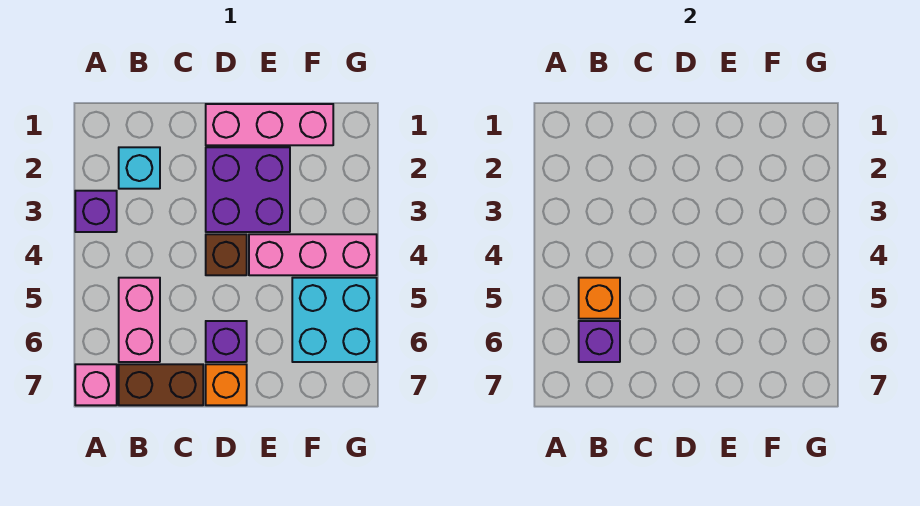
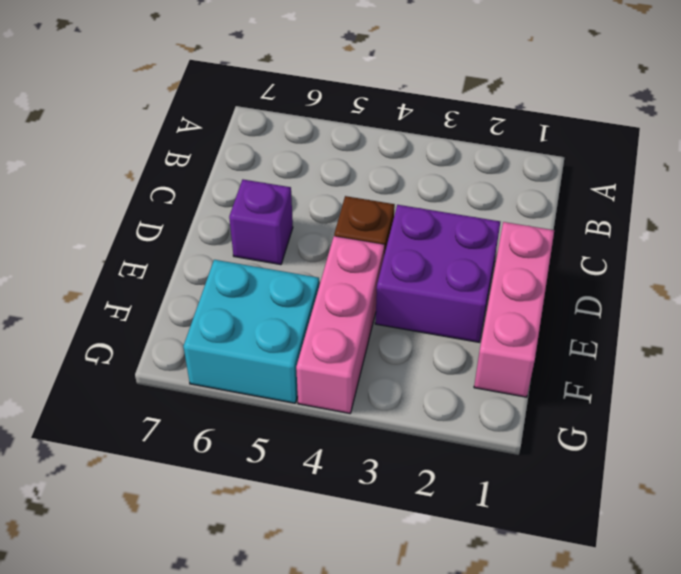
none -> purple 1x1 brick [75,191,117,232]
none -> pink 1x1 brick [75,364,117,405]
none -> cyan 1x1 brick [119,147,160,189]

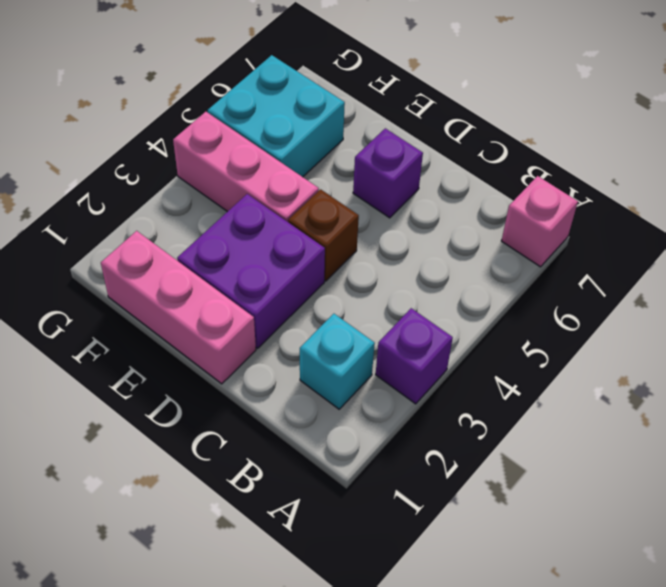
none -> pink 1x2 brick [119,278,160,362]
none -> brown 1x2 brick [119,364,203,405]
none -> orange 1x1 brick [206,364,247,405]

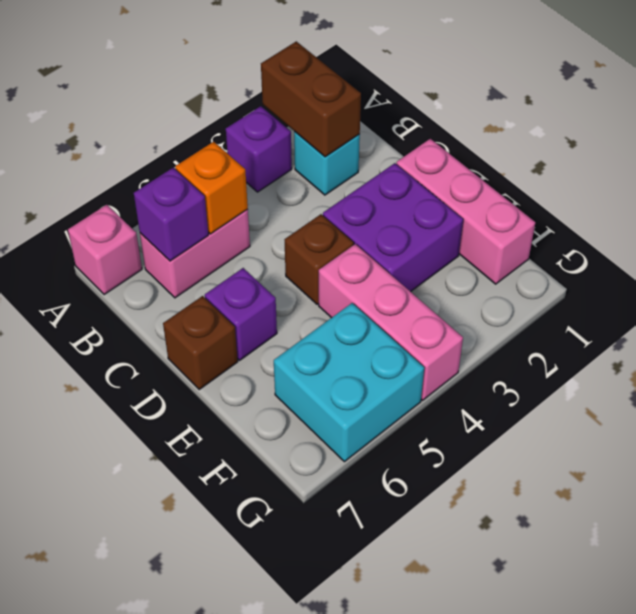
brown 1x2 brick [261,41,361,157] -> brown 1x2 brick moved to [119,364,203,405]
brown 1x1 brick [163,296,238,389] -> orange 1x1 brick [206,364,247,405]

